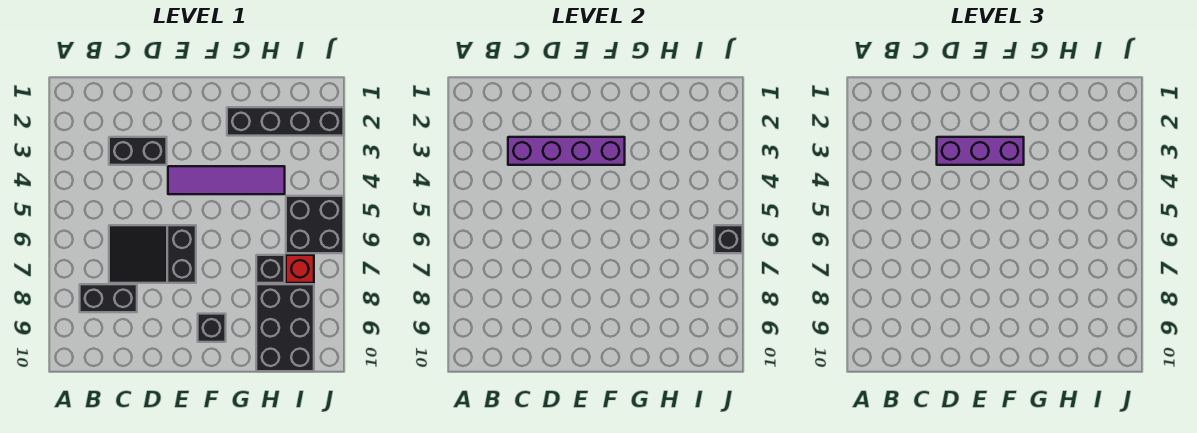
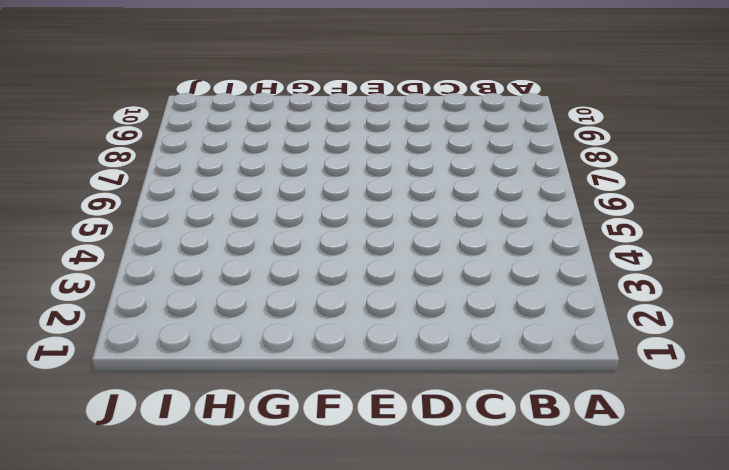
none -> black 1x2 brick [80,284,137,312]
none -> black 1x2 brick [109,137,167,165]
none -> black 2x3 slope [109,225,196,283]

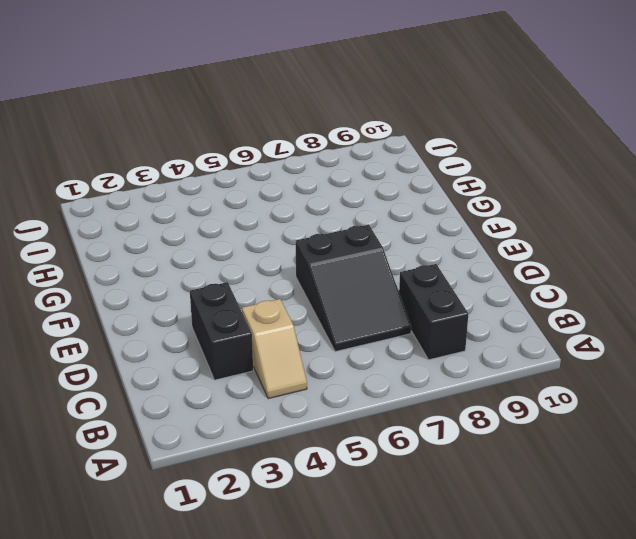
tan 1x2 slope [242,299,307,399] -> none
none -> purple 1x4 tile [168,166,285,194]
none -> black 1x1 brick [198,314,226,342]
none -> black 1x4 brick [227,107,344,136]

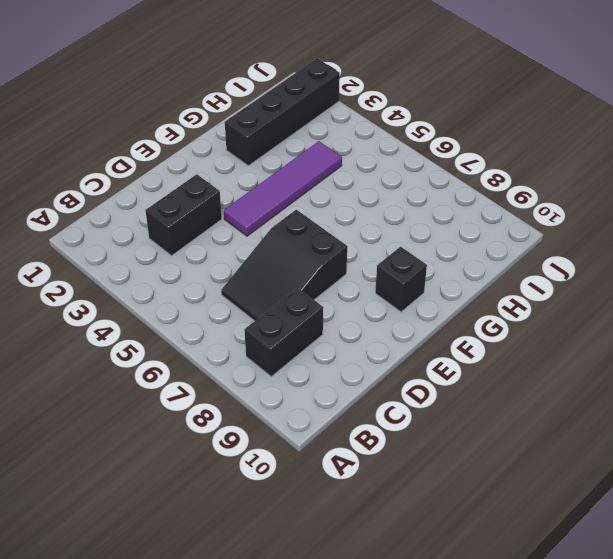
none -> black 1x1 brick [256,255,285,283]
none -> black 2x3 brick [256,284,314,371]
none -> black 2x2 brick [286,196,344,253]

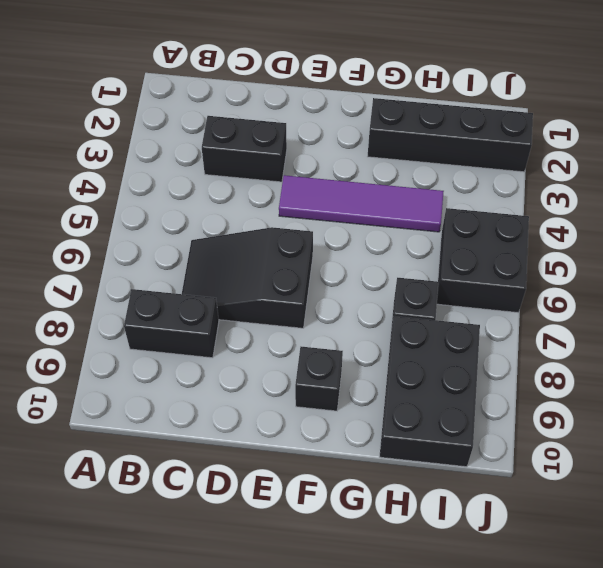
none -> red 1x1 brick [286,255,314,283]
none -> purple 1x4 brick [508,137,625,165]
none -> black 1x1 brick [714,225,743,253]

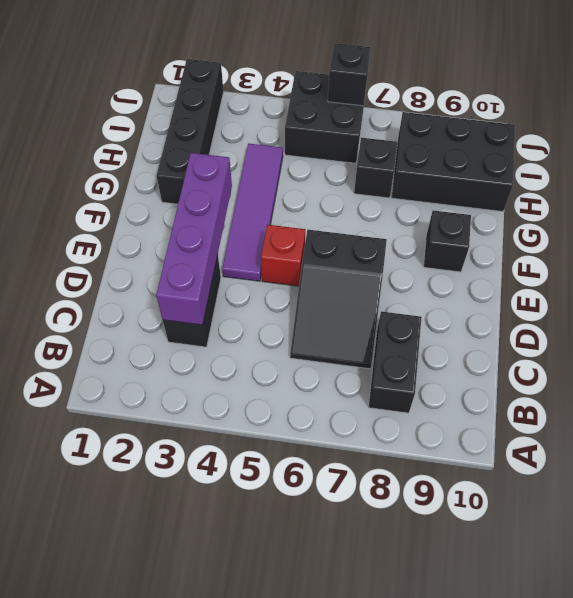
red 1x1 brick [261,225,305,286] -> red 1x1 brick moved to [286,255,314,283]
none -> purple 1x3 brick [937,137,1024,165]

